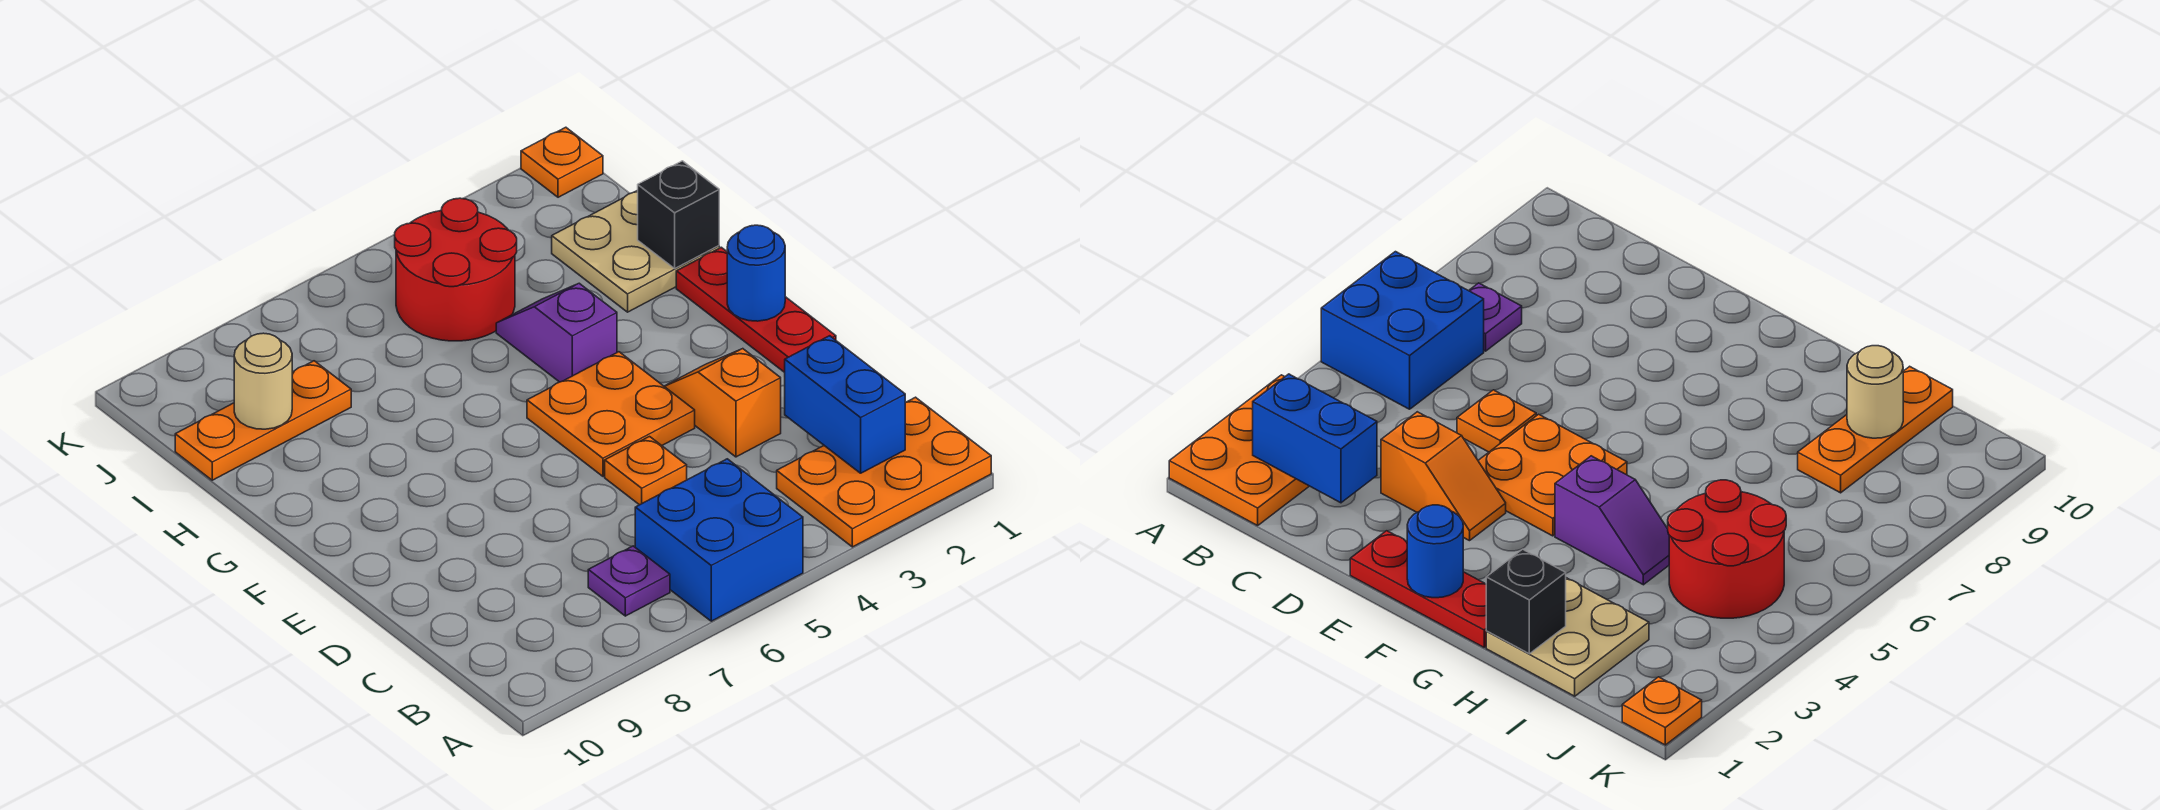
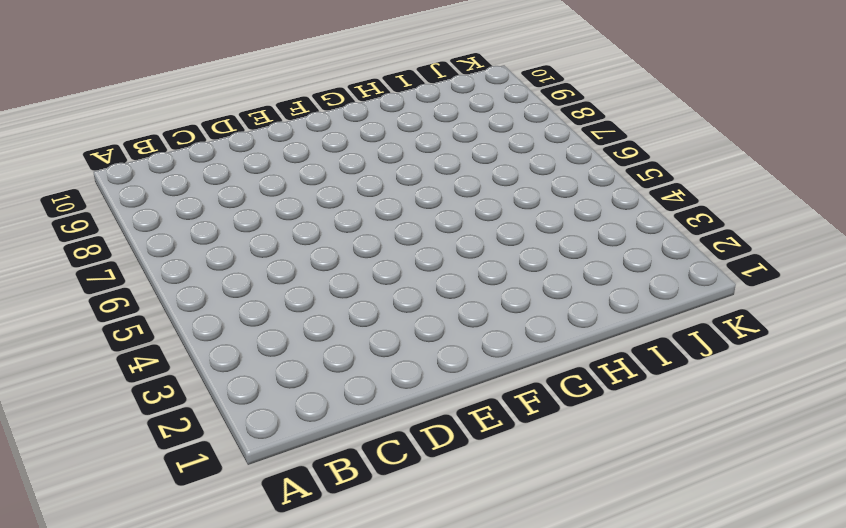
none -> orange 2x3 plate [777,397,991,547]
none -> blue 2x2 brick [635,459,803,621]
none -> purple 1x1 plate [588,546,670,616]

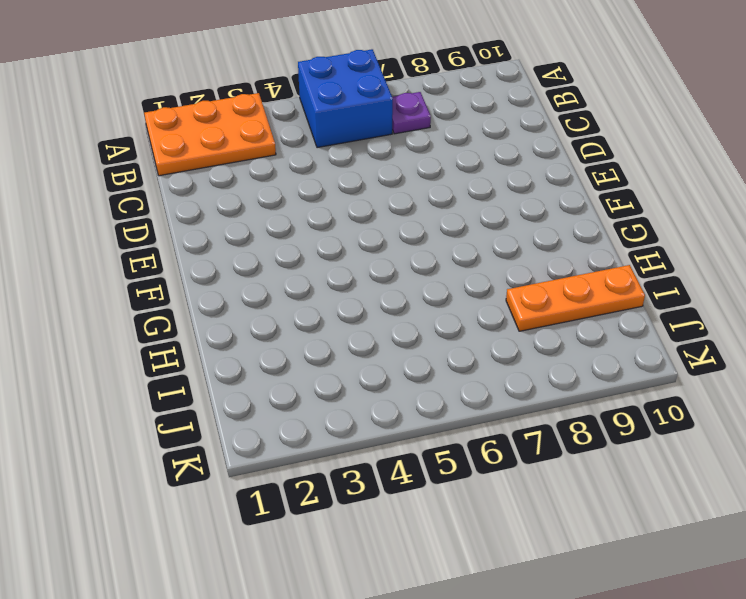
none -> orange 1x2 slope [664,349,781,457]
none -> orange 1x1 plate [605,437,687,505]
none -> red 1x3 plate [676,247,836,372]

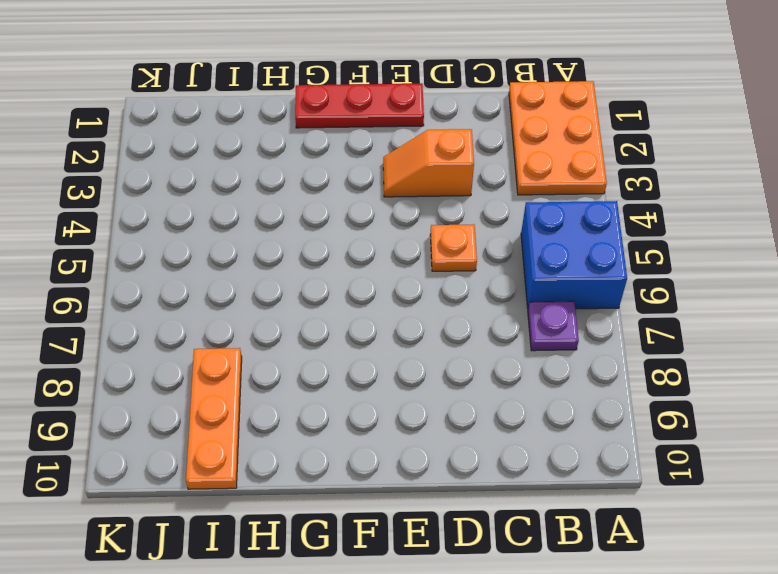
none -> orange 2x2 plate [527,352,695,476]
none -> purple 1x2 slope [496,283,617,382]
none -> tan 2x2 plate [552,190,719,312]

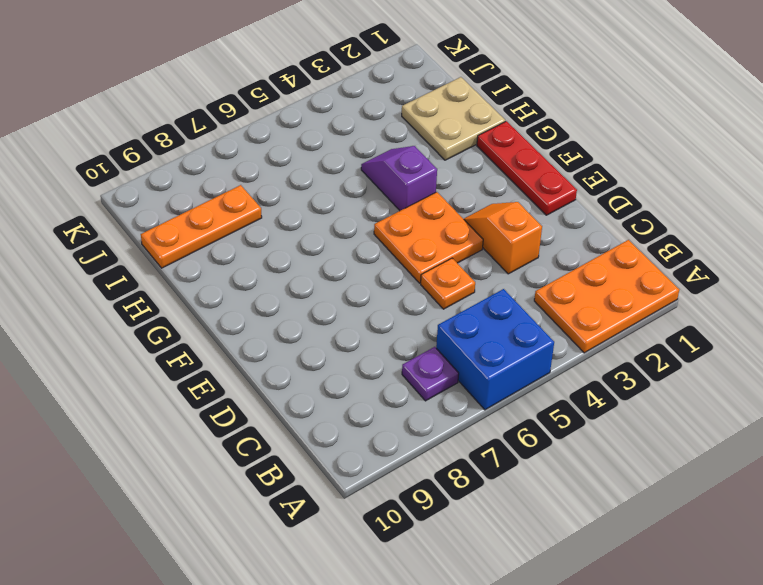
none -> red 2x2 round brick [395,198,517,341]
none -> orange 1x1 plate [521,127,603,197]
none -> blue 1x2 brick [785,336,905,473]

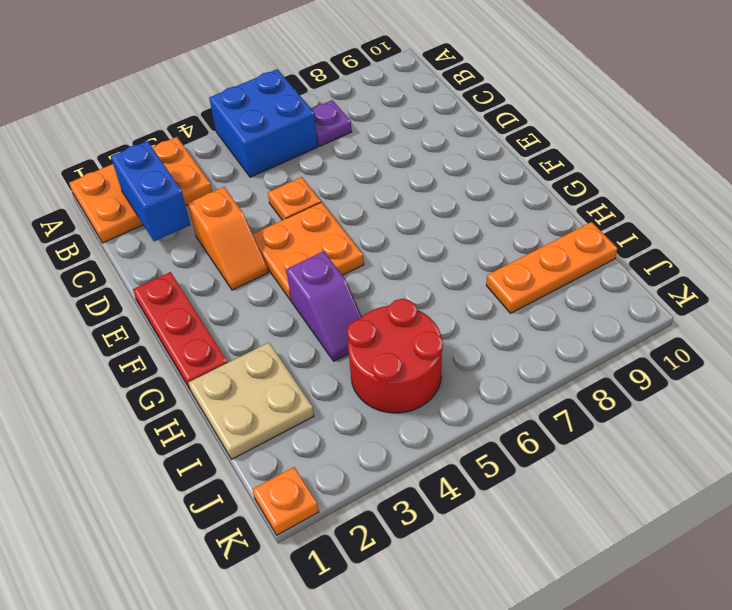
none -> blue 1x1 round brick [727,225,785,321]
none -> black 1x1 brick [638,161,719,268]
none -> tan 1x1 round brick [234,333,292,429]

